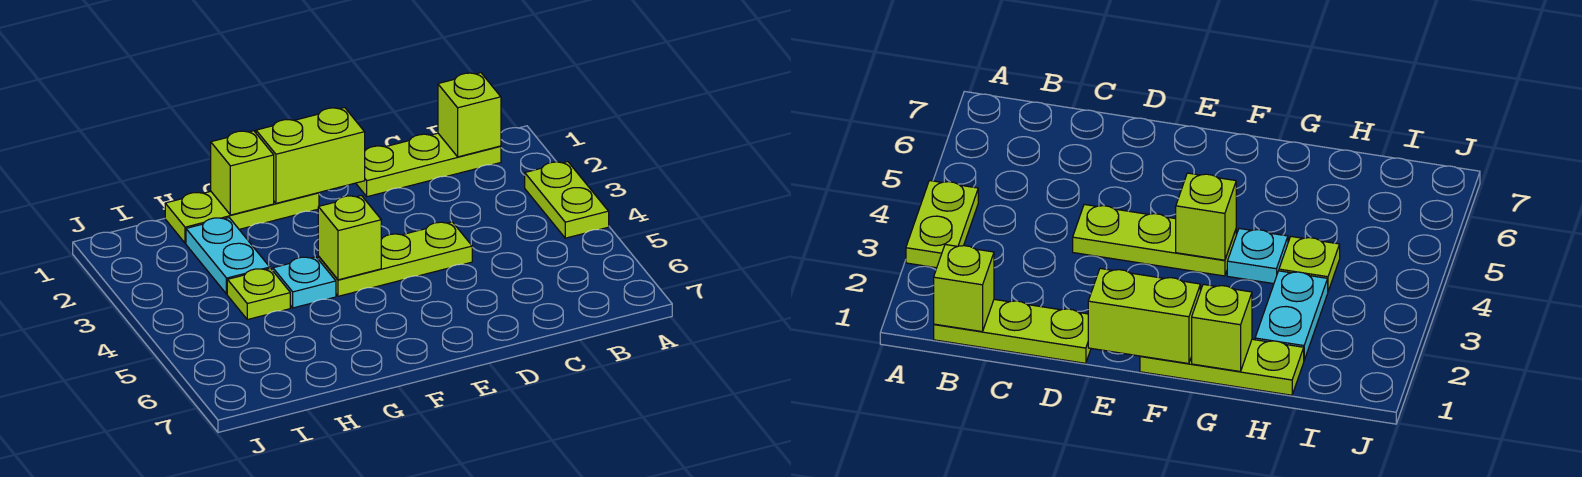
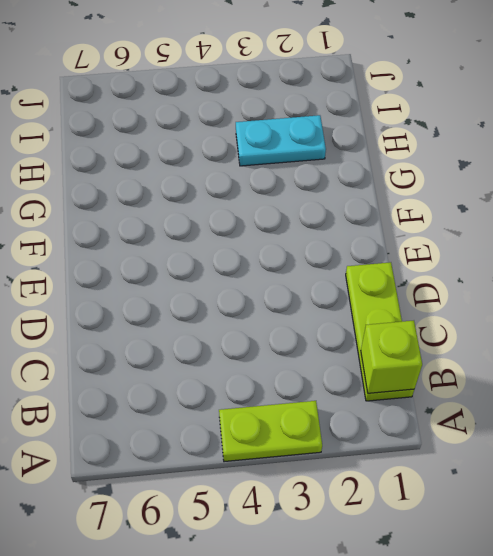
none -> lime 1x3 plate [318,222,472,296]
none -> lime 1x3 plate [165,191,319,243]

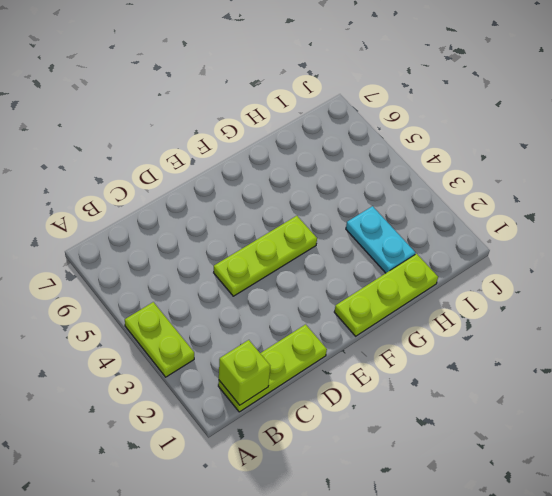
none -> cyan 1x1 plate [273,257,336,308]
none -> lime 1x1 plate [227,268,290,320]

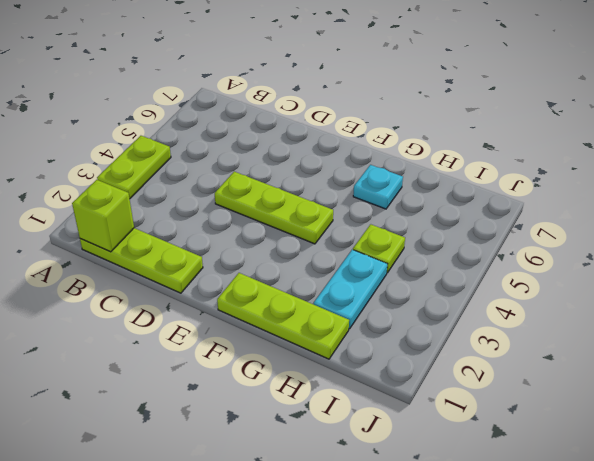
cyan 1x1 plate [353,165,403,209] -> cyan 1x1 plate moved to [273,257,336,308]
none -> lime 1x2 brick [256,108,365,203]
none -> lime 1x1 brick [318,196,381,280]

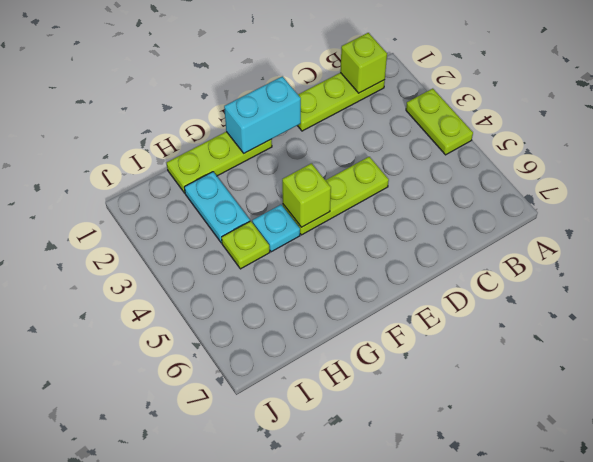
cyan 1x2 brick [224,76,301,153] -> lime 1x2 brick [256,108,365,203]
none -> lime 1x1 brick [211,131,274,215]

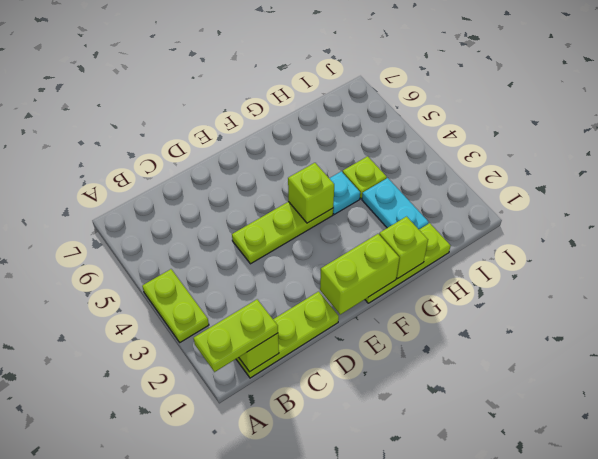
lime 1x2 plate [194,300,278,372] -> none

